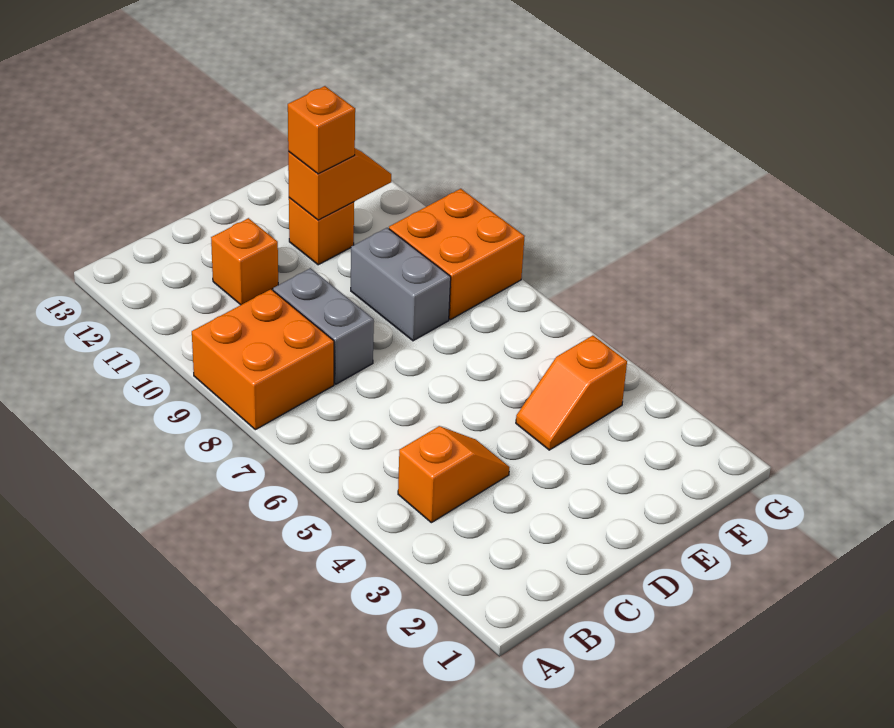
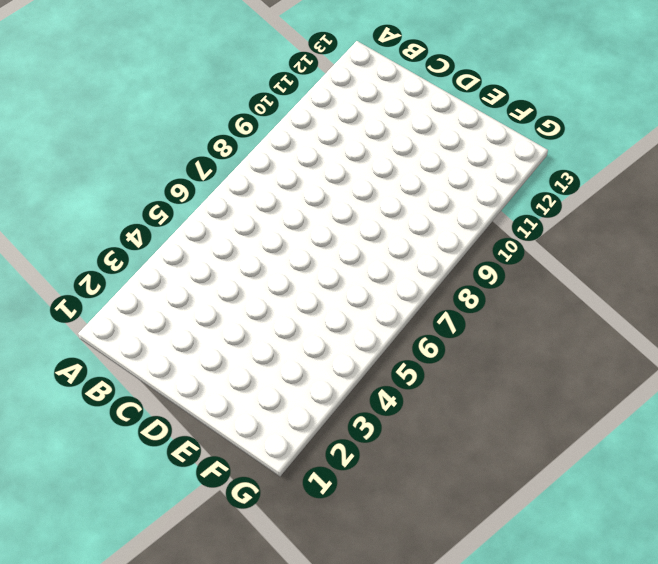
none -> orange 2x2 brick [192,289,334,430]
none -> orange 1x2 slope [398,426,510,523]

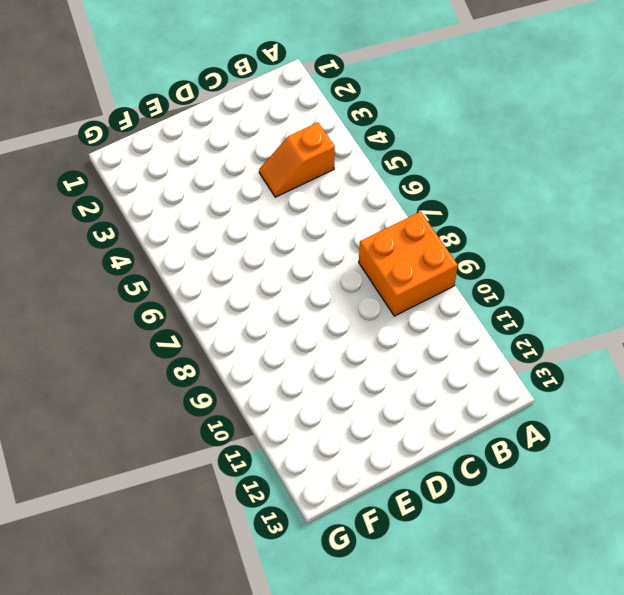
none -> grey 1x2 brick [273,268,374,384]
none -> orange 1x1 brick [211,218,278,305]

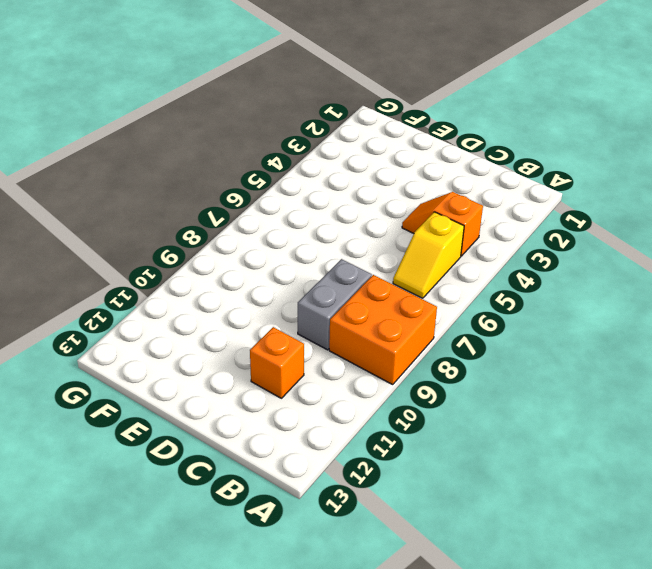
yellow 1x2 slope [393,212,464,298] -> none
none -> orange 1x2 slope [516,335,627,450]
none -> grey 1x2 brick [351,228,451,341]

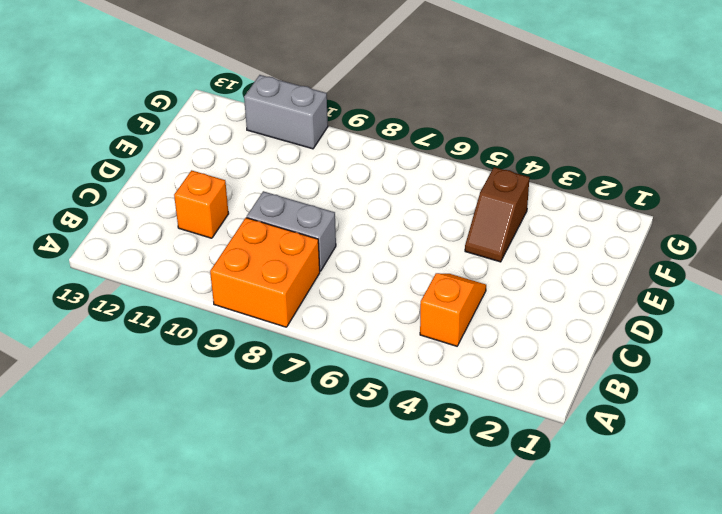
brown 1x2 slope [465,167,530,262] -> orange 1x2 slope [516,335,627,450]
grey 1x2 brick [244,75,328,149] -> grey 1x2 brick moved to [351,228,451,341]
none -> orange 1x1 brick [289,198,354,265]
none -> orange 2x2 brick [389,189,525,320]

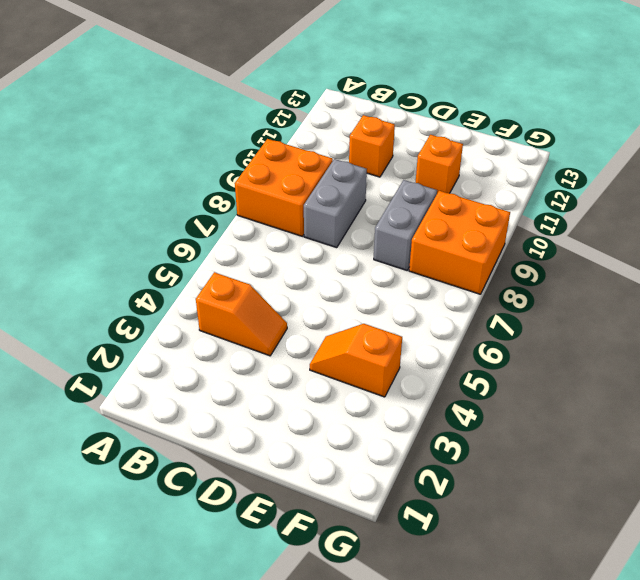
none -> orange 1x2 slope [288,148,391,220]
none -> orange 1x1 brick [288,86,355,174]

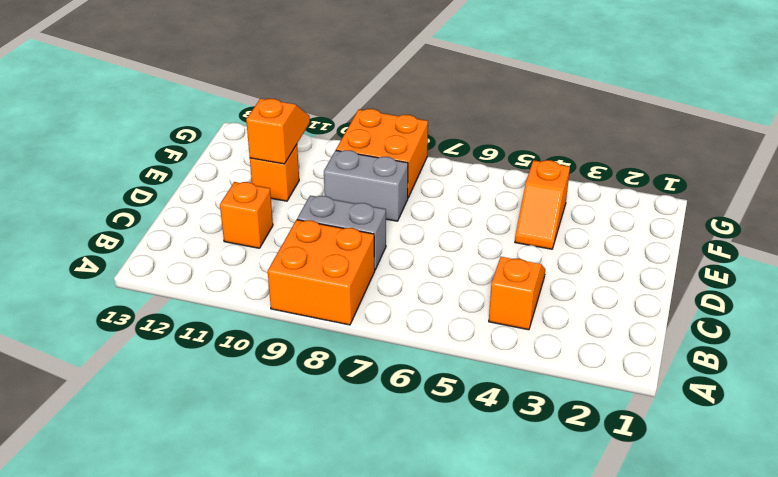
none -> orange 1x1 brick [288,86,355,174]

